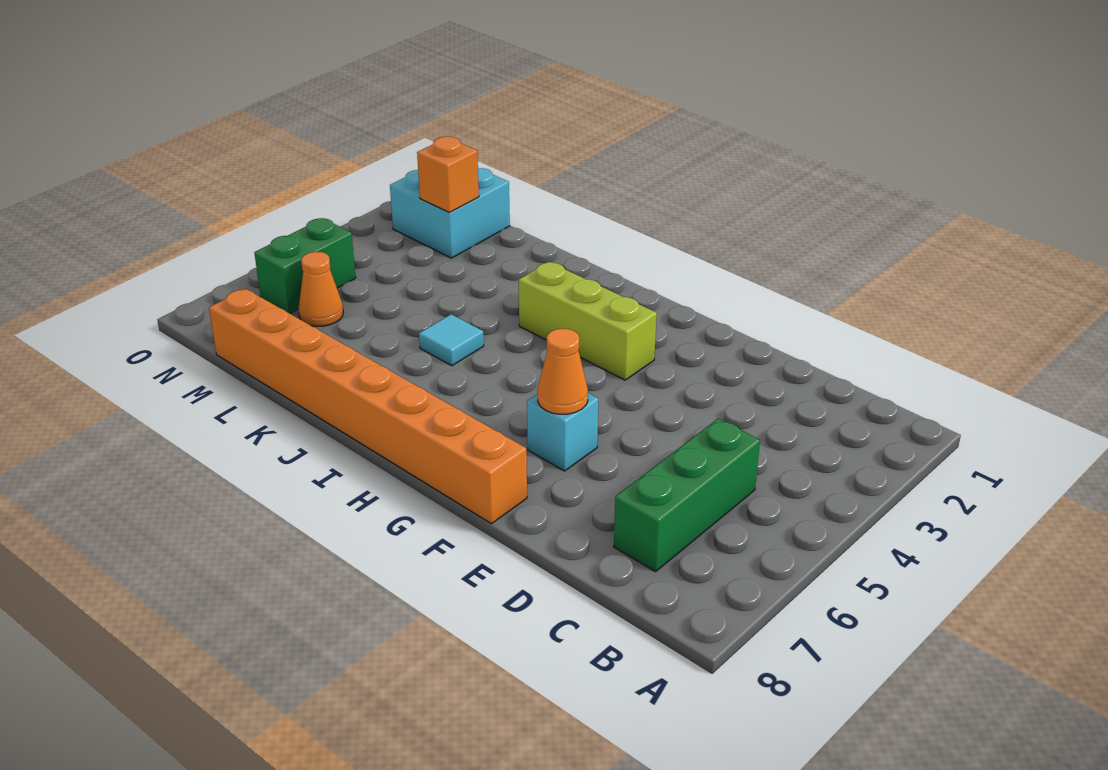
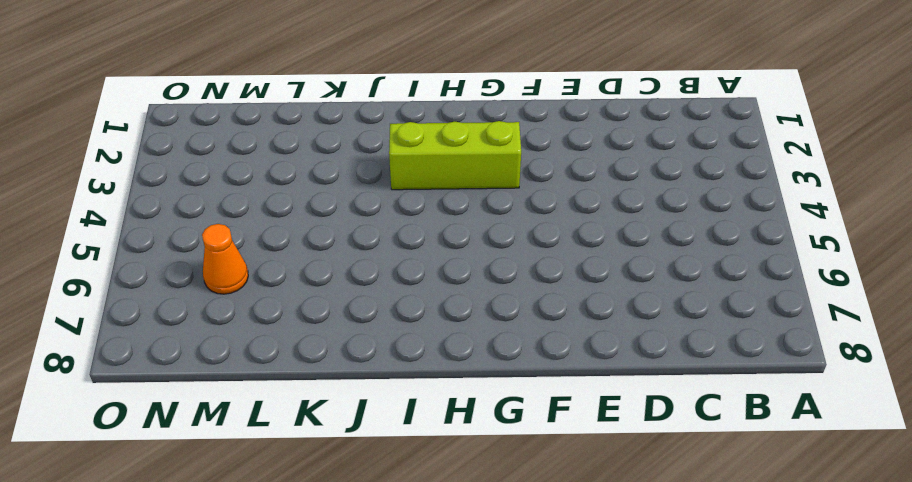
none -> green 1x3 brick [614,419,760,572]
none -> cyan 1x1 brick [527,393,598,471]

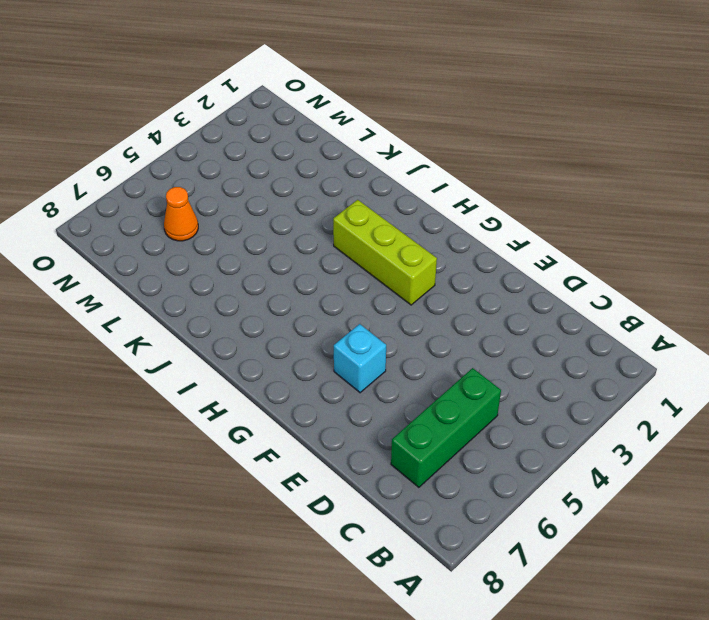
none -> orange 1x8 brick [209,289,527,524]
none -> cyan 1x1 tile [419,314,484,366]

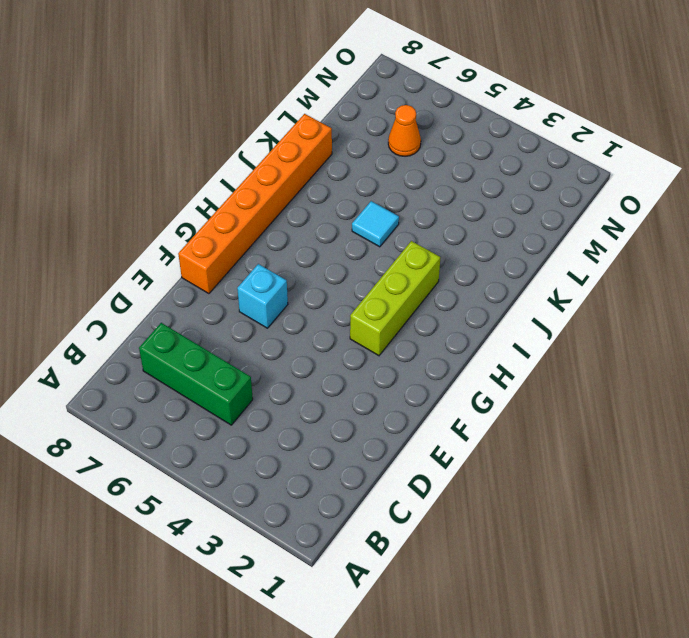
orange 1x6 brick [178,114,332,294] -> orange 1x8 brick [209,289,527,524]
none -> cyan 2x2 brick [390,168,510,258]
none -> green 1x2 brick [254,218,356,314]

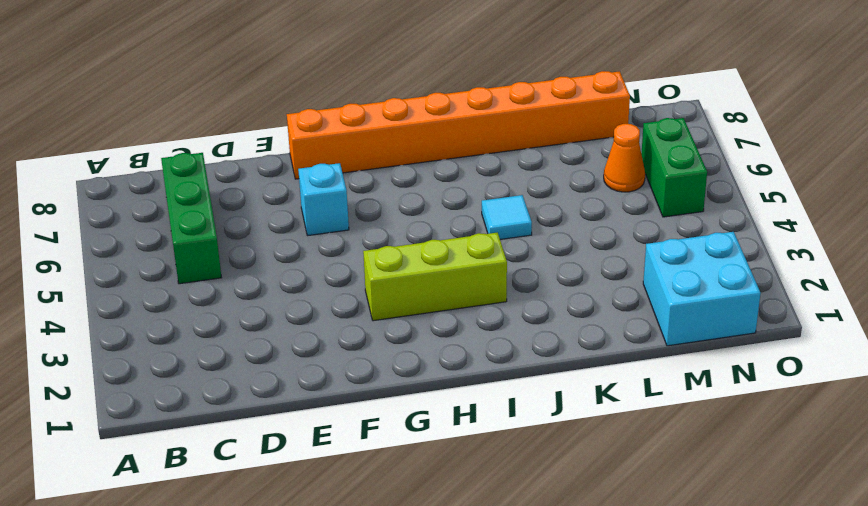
none -> orange 1x1 cone [537,329,588,414]
none -> orange 1x1 brick [417,137,479,212]

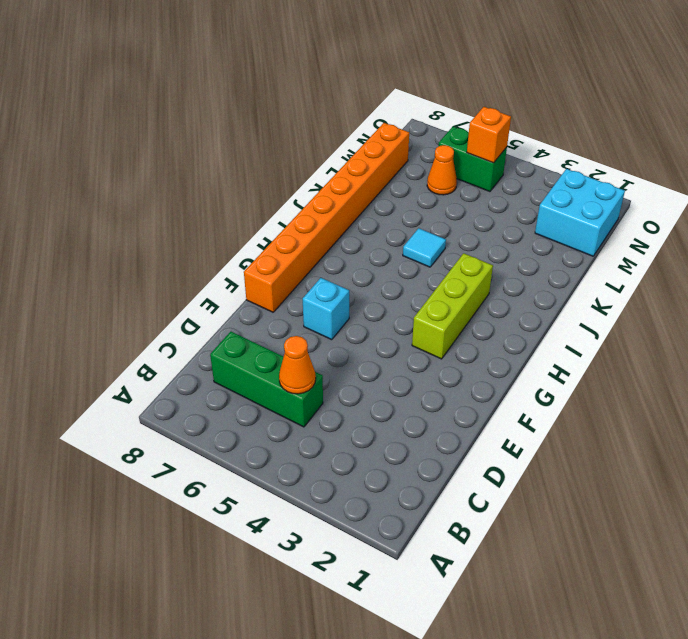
orange 1x1 cone [279,336,316,394] -> orange 1x1 cone moved to [537,329,588,414]
orange 1x1 brick [467,107,511,163] -> orange 1x1 brick moved to [417,137,479,212]

